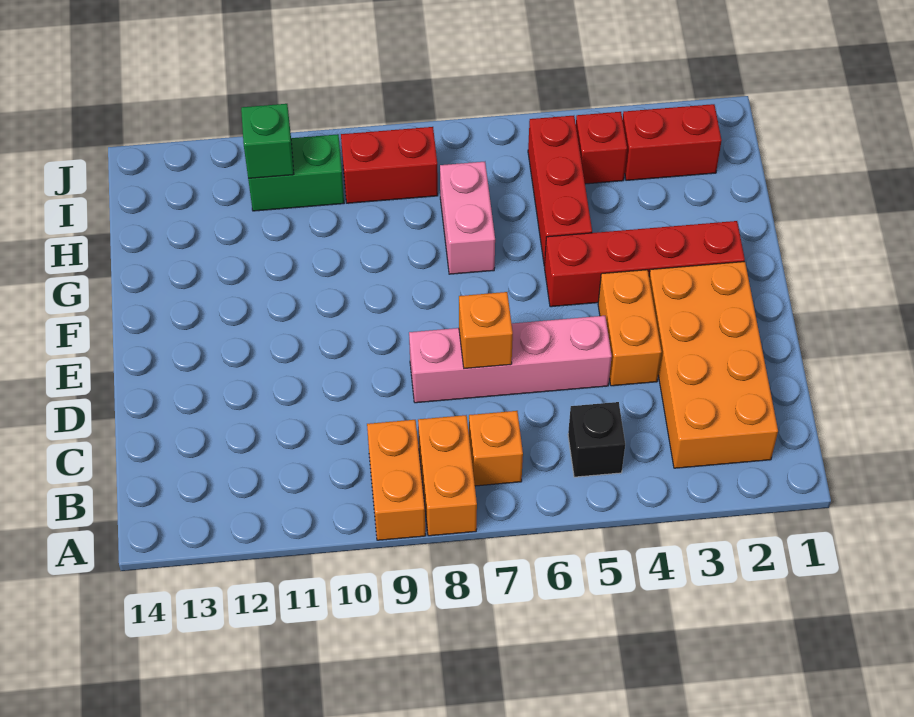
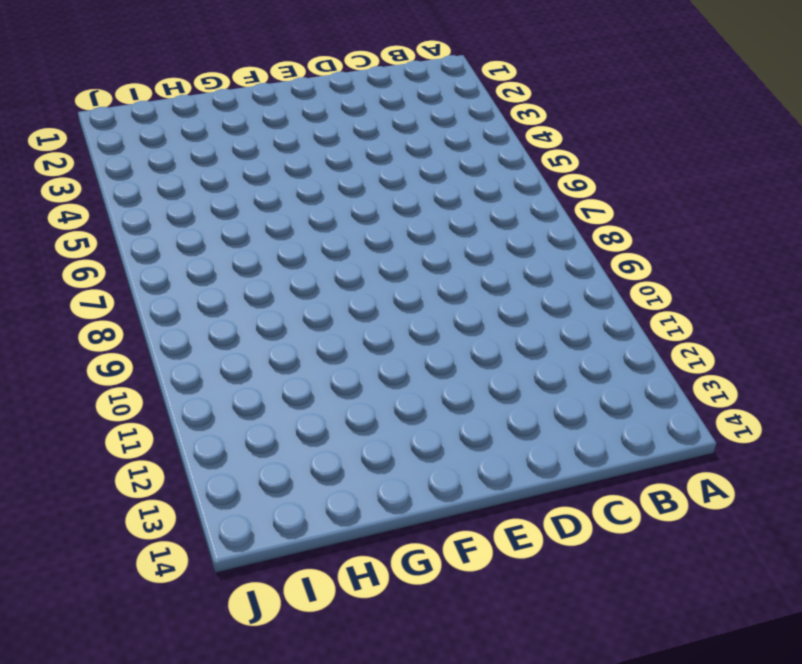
none -> orange 1x2 brick [418,415,477,536]
none -> orange 1x2 brick [367,420,426,540]
none -> orange 2x4 brick [649,262,778,468]

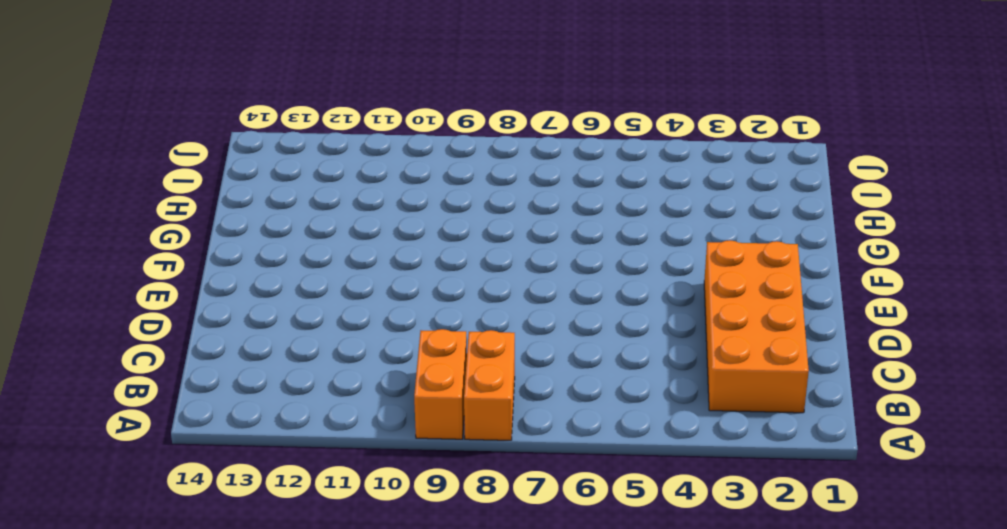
none -> black 1x1 brick [568,402,625,477]
none -> orange 1x1 brick [469,411,523,486]
none -> orange 1x2 brick [598,270,662,386]

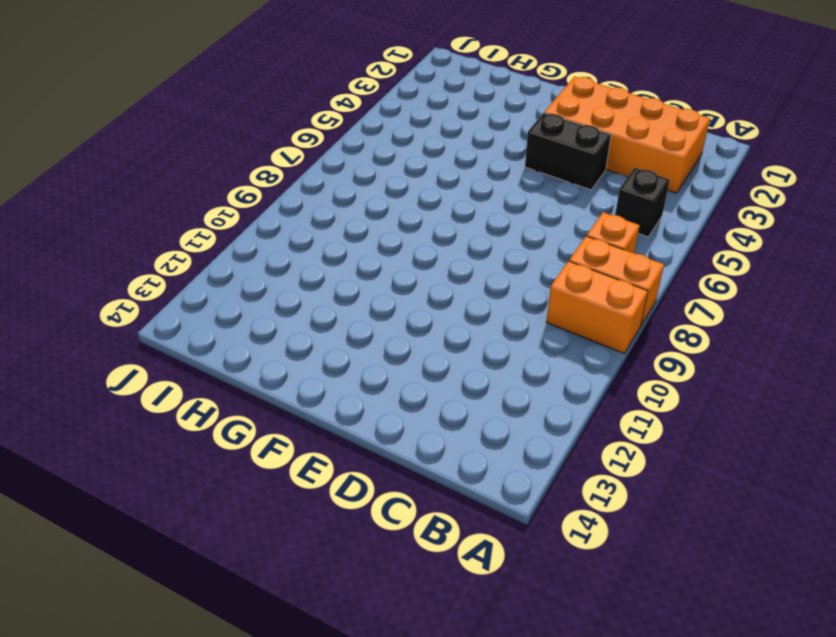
black 1x2 brick [525,113,611,190] -> orange 1x2 brick [598,270,662,386]
none -> pink 1x4 brick [409,316,612,403]
none -> red 1x4 brick [545,221,745,307]
none -> red 1x3 brick [528,116,592,266]

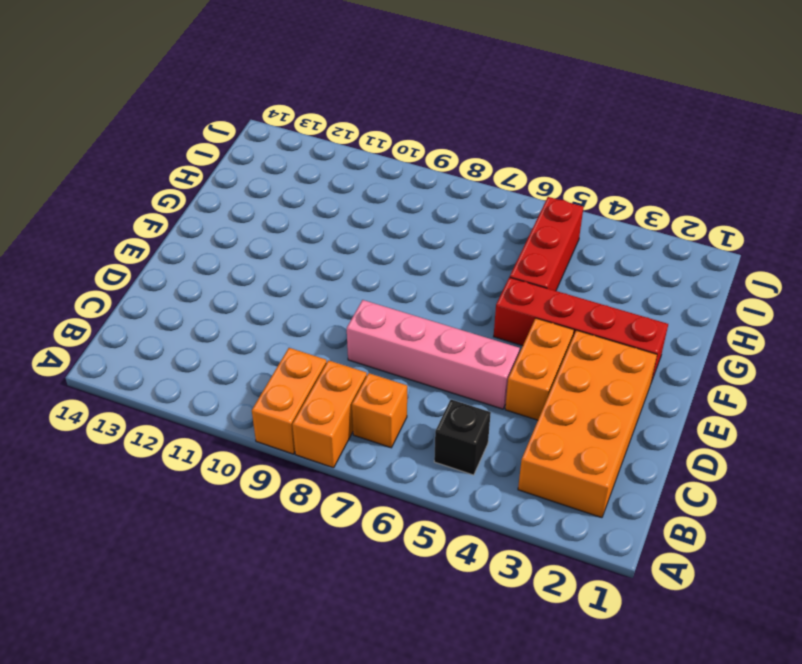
none -> pink 1x2 brick [440,162,495,274]
none -> red 1x2 brick [622,104,722,180]
none -> red 1x1 brick [576,112,627,184]

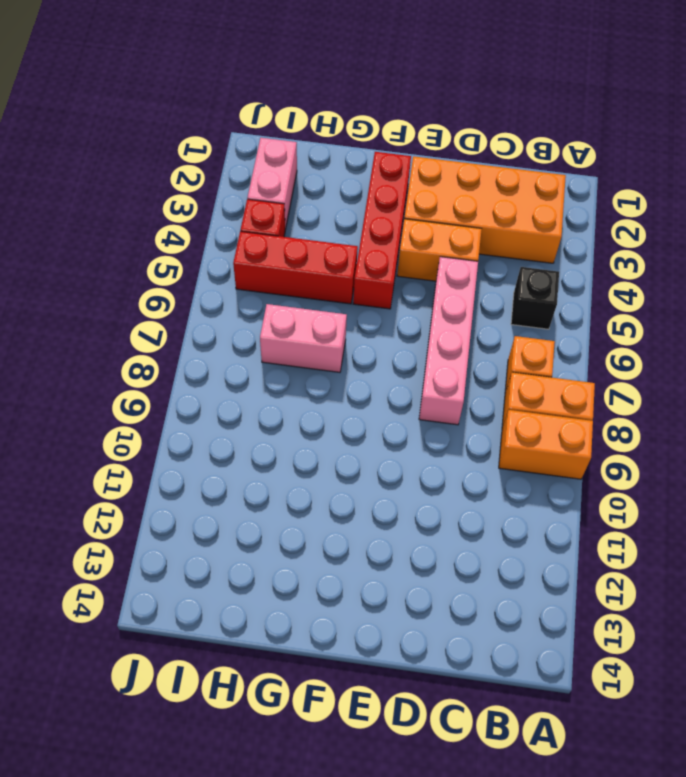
pink 1x2 brick [247,138,297,229] -> red 1x2 brick [622,104,722,180]
none -> red 1x2 brick [341,127,438,203]
none -> green 1x2 brick [248,134,344,211]
none -> orange 1x1 brick [459,292,513,369]

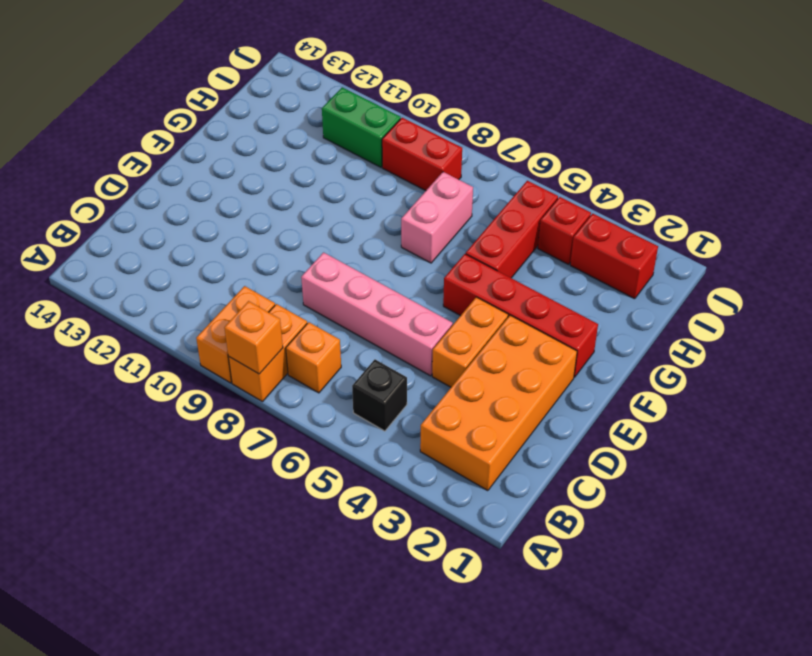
orange 1x1 brick [224,301,283,374] -> orange 1x1 brick moved to [459,292,513,369]
none -> green 1x1 brick [241,104,294,179]

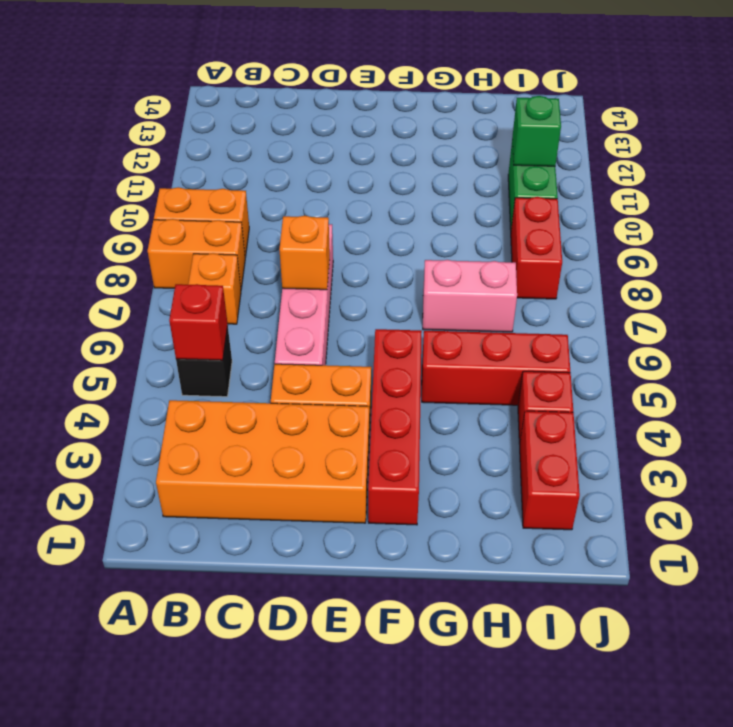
red 1x1 brick [169,284,228,360] -> none

